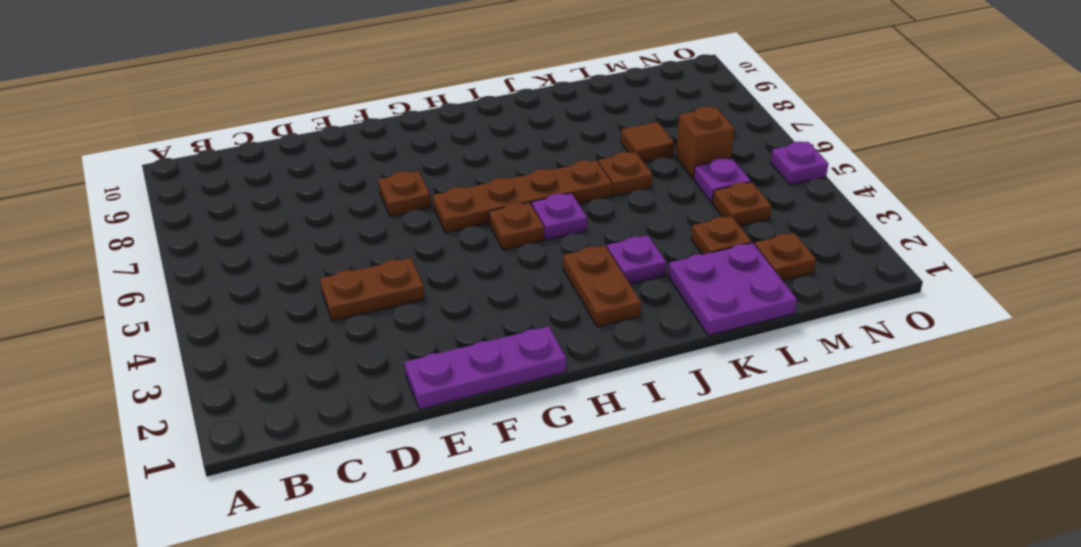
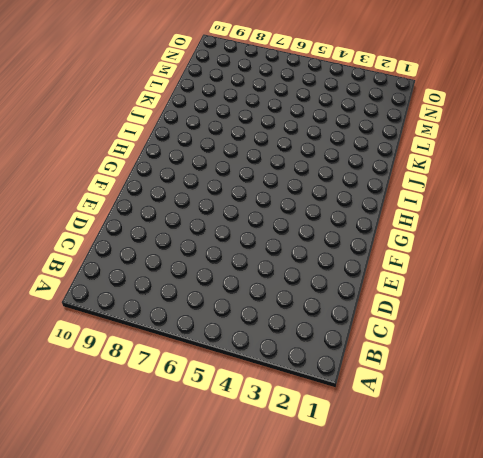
none -> brown 1x2 plate [320,258,424,321]
none -> purple 1x3 plate [405,326,566,410]
none -> brown 1x1 plate [378,171,431,217]

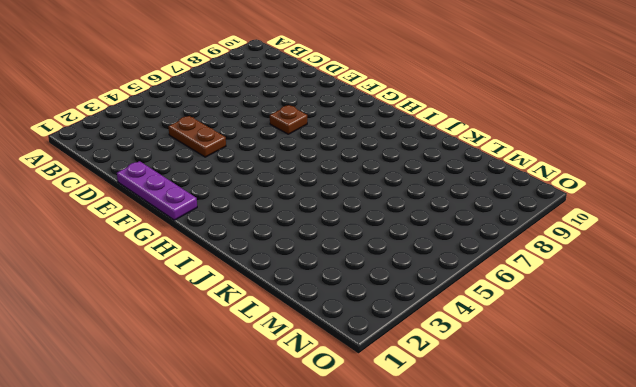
none -> brown 1x4 plate [433,160,612,233]
none -> brown 1x1 plate [489,202,544,250]
none -> brown 1x2 plate [563,245,641,327]

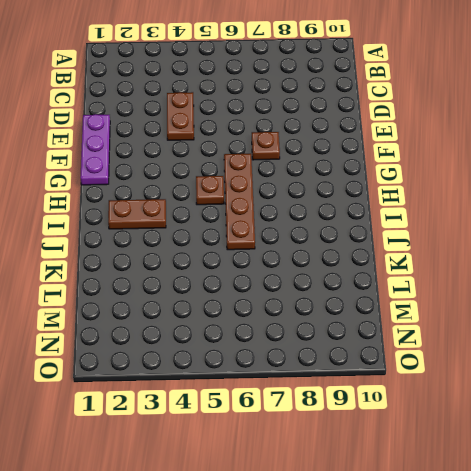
none -> purple 1x1 plate [532,193,587,240]
none -> purple 1x1 plate [607,235,666,284]
none -> purple 2x2 plate [668,243,797,335]

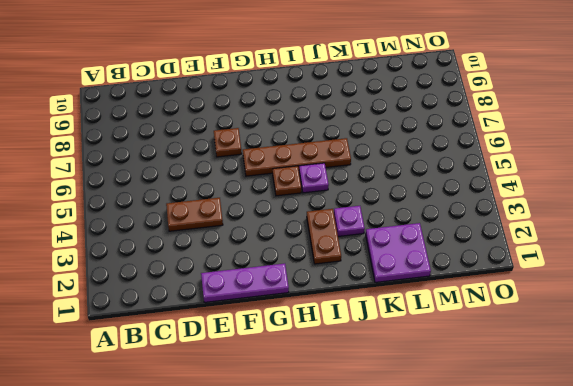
none -> brown 1x1 plate [598,152,652,196]
none -> brown 1x1 plate [691,216,752,255]
none -> brown 1x1 tile [621,122,674,162]

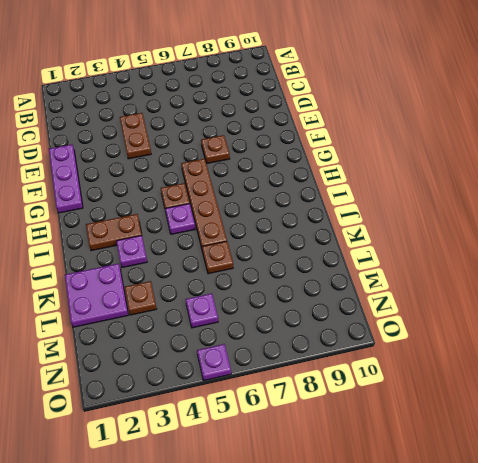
none -> brown 1x1 tile [621,122,674,162]
none -> brown 1x1 plate [755,233,816,281]
none -> brown 1x1 plate [713,182,771,226]

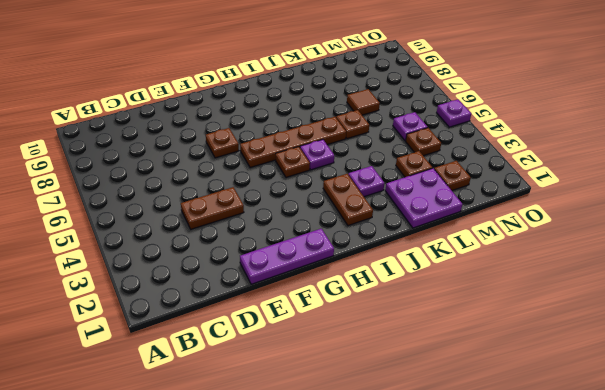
none -> brown 1x1 brick [676,107,734,179]

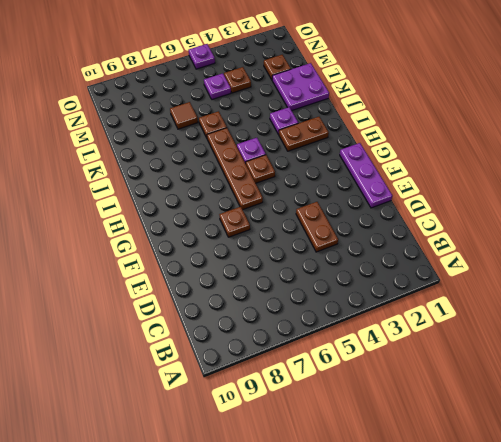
none -> brown 1x1 plate [691,216,752,255]
none -> brown 1x1 brick [676,107,734,179]

